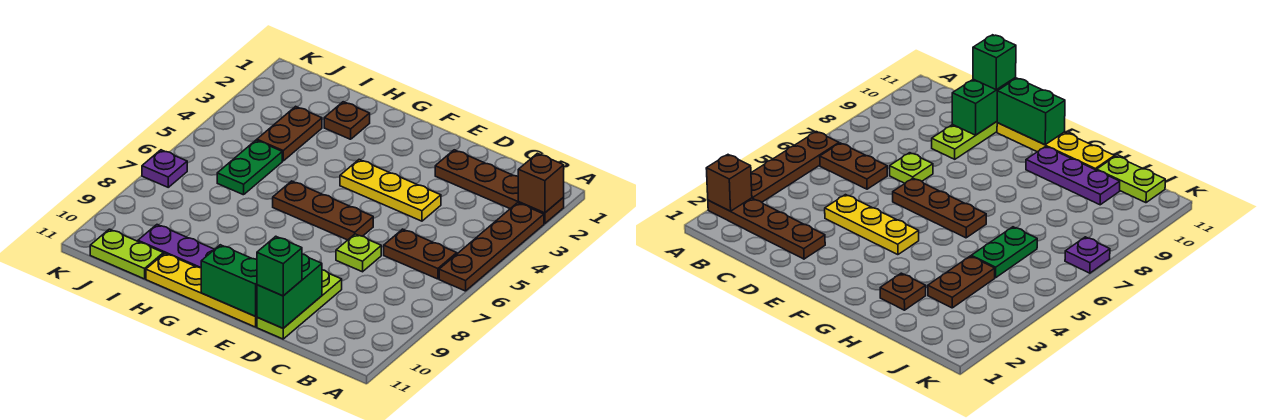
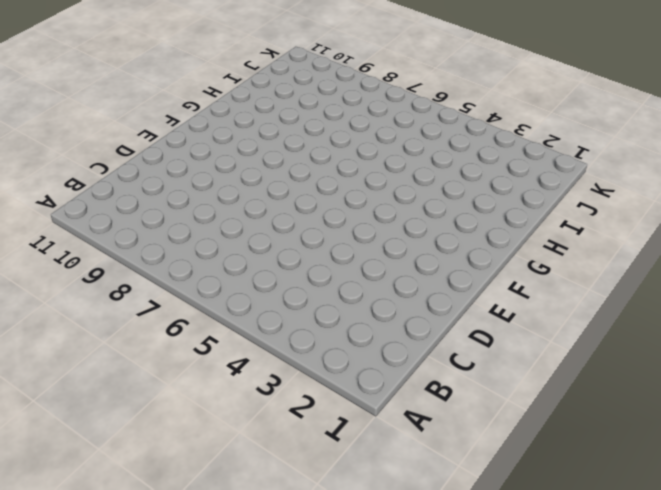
none -> brown 1x4 plate [435,150,564,224]
none -> brown 1x4 plate [439,203,544,291]
none -> brown 1x2 plate [384,229,457,279]

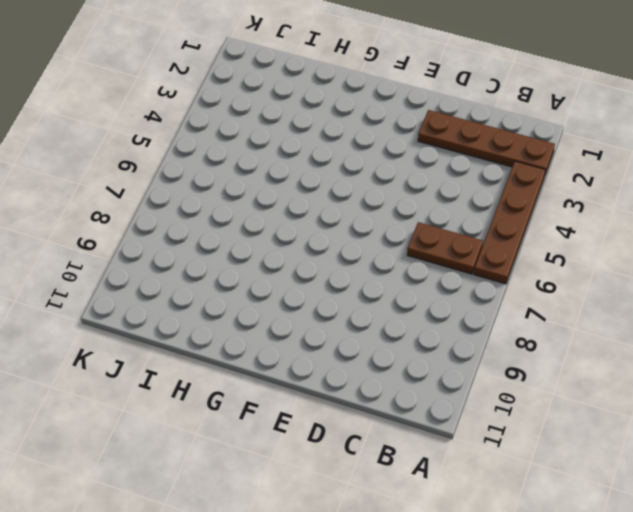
none -> yellow 1x3 plate [340,160,441,221]
none -> lime 1x1 plate [336,234,381,272]
none -> lime 1x3 plate [257,270,342,339]

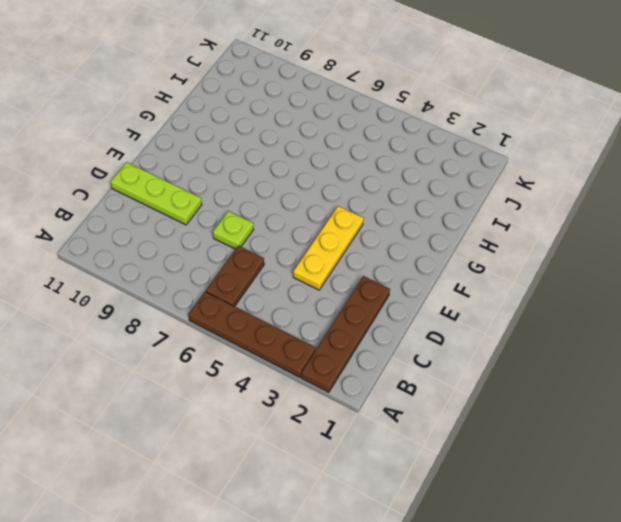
none -> brown 1x3 plate [273,181,373,240]
none -> yellow 1x4 plate [146,253,257,327]
none -> purple 1x3 plate [138,225,215,268]

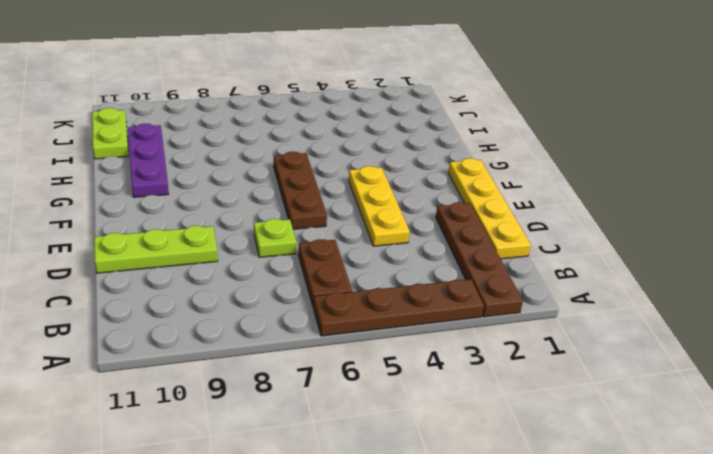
yellow 1x4 plate [448,158,531,259] -> yellow 1x4 plate moved to [146,253,257,327]
none -> brown 1x1 plate [324,102,370,139]
none -> brown 1x2 plate [257,106,322,161]
none -> green 1x2 plate [217,140,282,195]

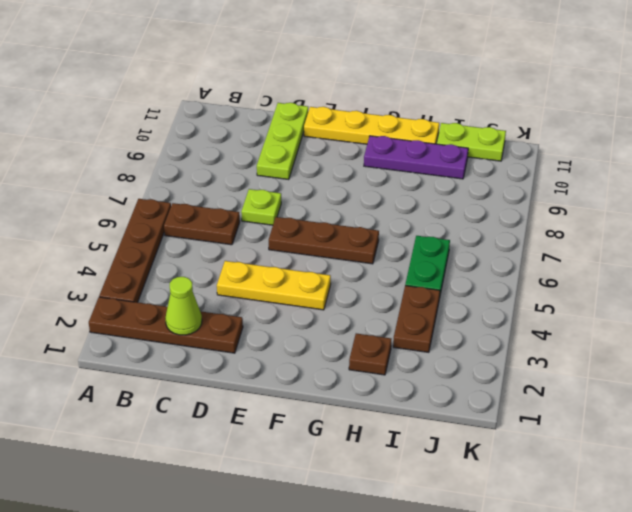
lime 1x1 cone [165,277,202,335] -> none
none -> purple 1x1 plate [142,150,187,187]
none -> brown 1x1 brick [518,153,564,213]
none -> green 1x2 brick [257,254,322,328]

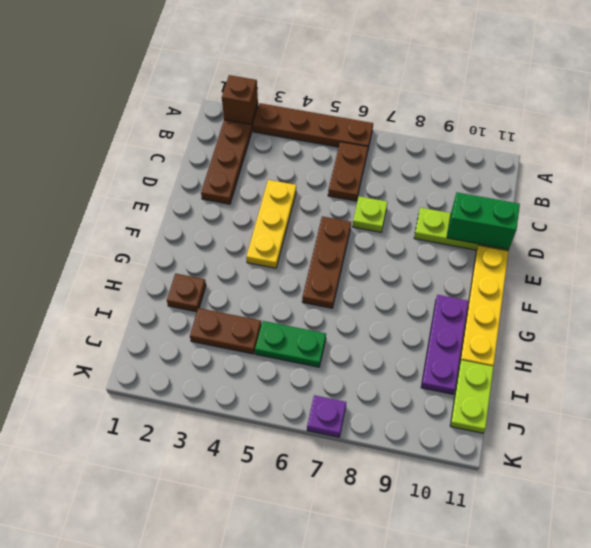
none -> green 1x2 brick [201,245,257,316]
none -> green 1x1 brick [257,236,302,296]

